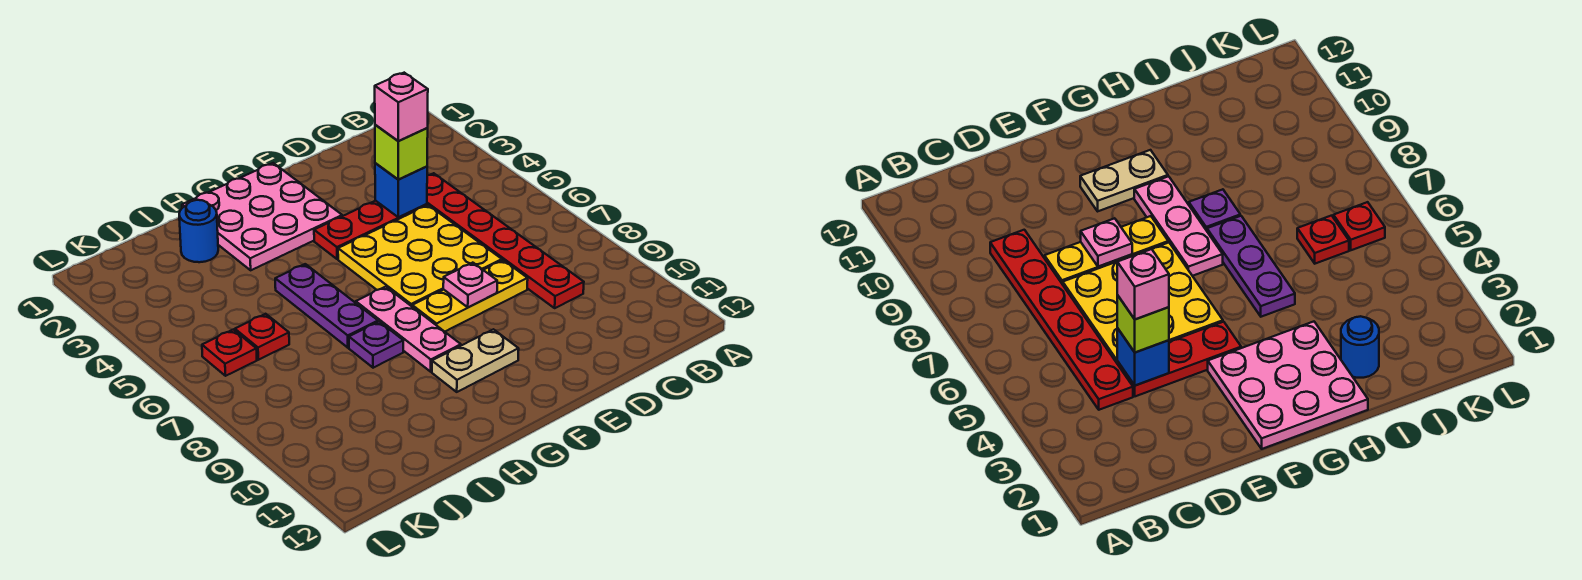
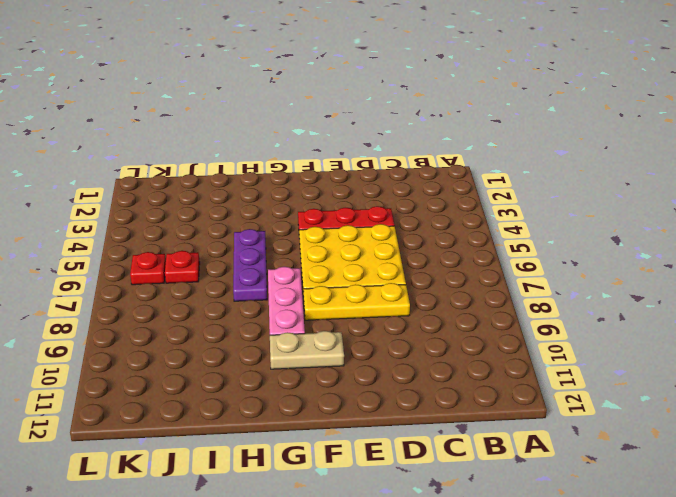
none -> red 1x6 plate [427,173,584,308]
none -> pink 3x3 plate [182,163,342,270]
none -> purple 1x1 plate [349,322,403,368]

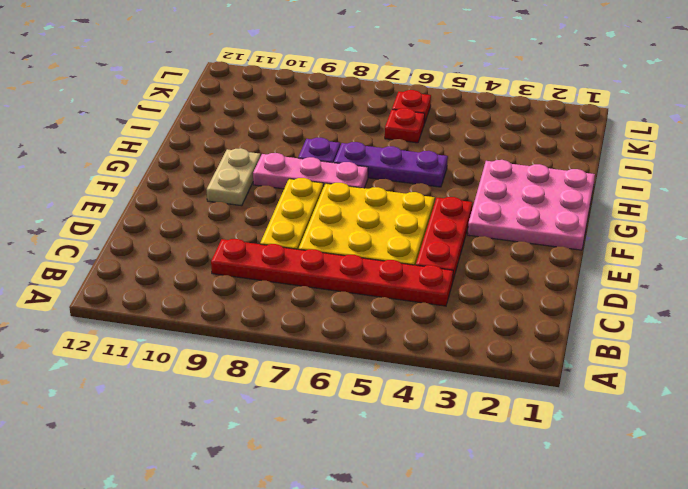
none -> blue 1x1 round brick [179,200,218,262]
none -> blue 1x1 brick [375,163,427,217]
none -> pink 1x1 plate [443,263,497,307]

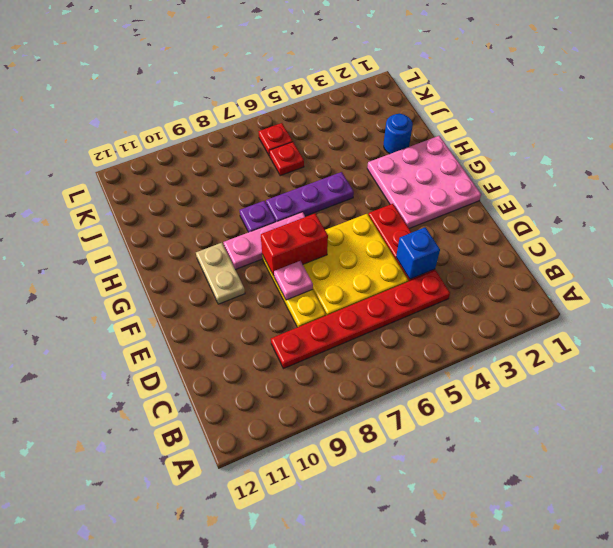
red 1x2 brick [260,214,328,276] -> none
none -> lime 1x1 brick [375,125,428,180]
none -> pink 1x1 brick [375,73,428,141]

